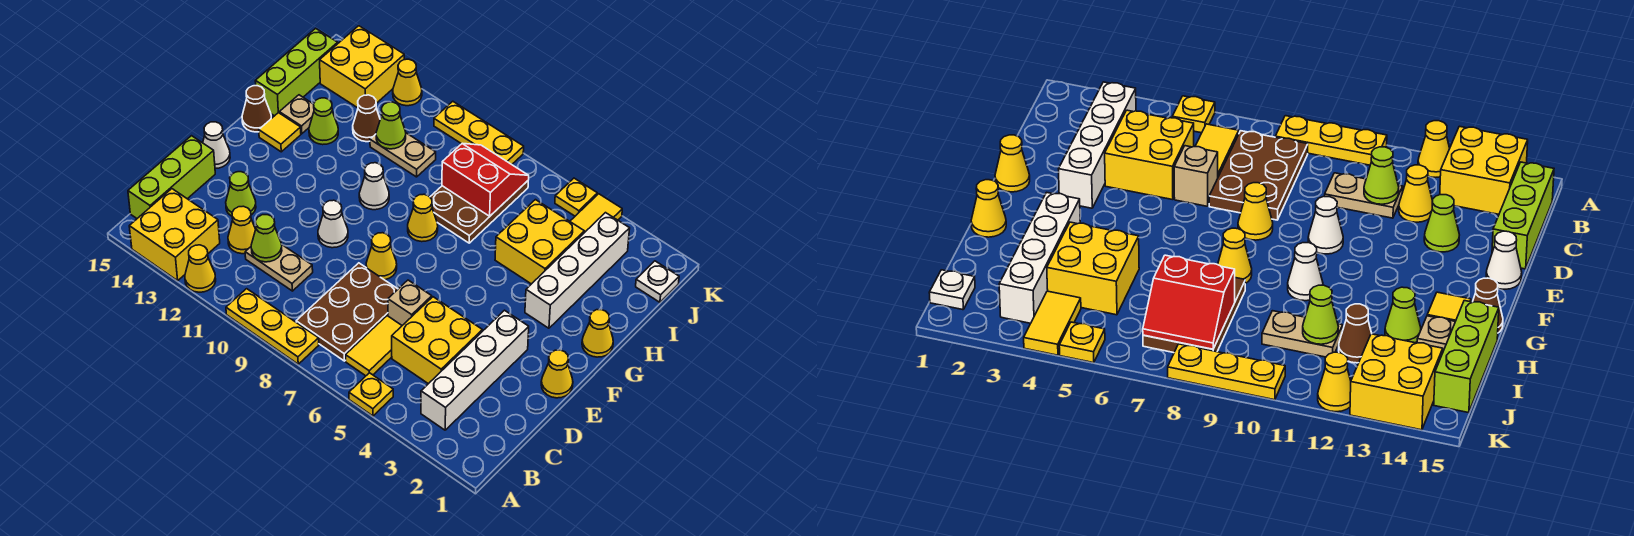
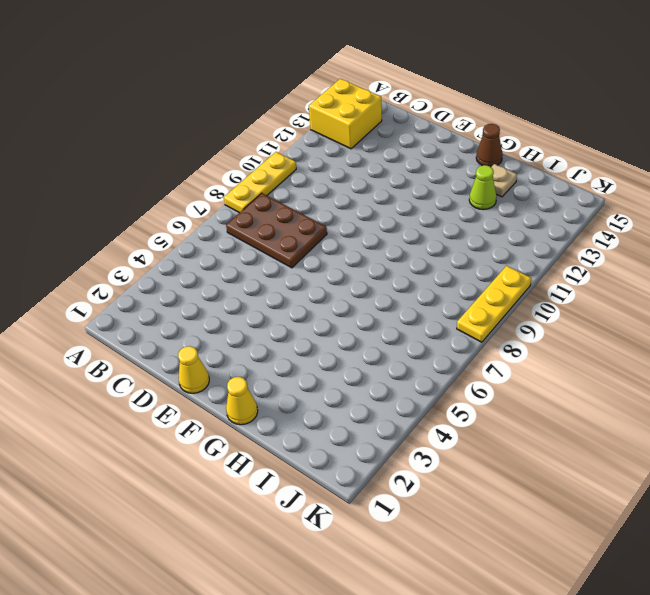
none -> yellow 1x1 plate [349,373,393,416]
none -> yellow 1x1 cone [185,245,216,292]
none -> white 1x4 brick [421,310,529,430]
none -> yellow 1x2 tile [346,316,402,376]

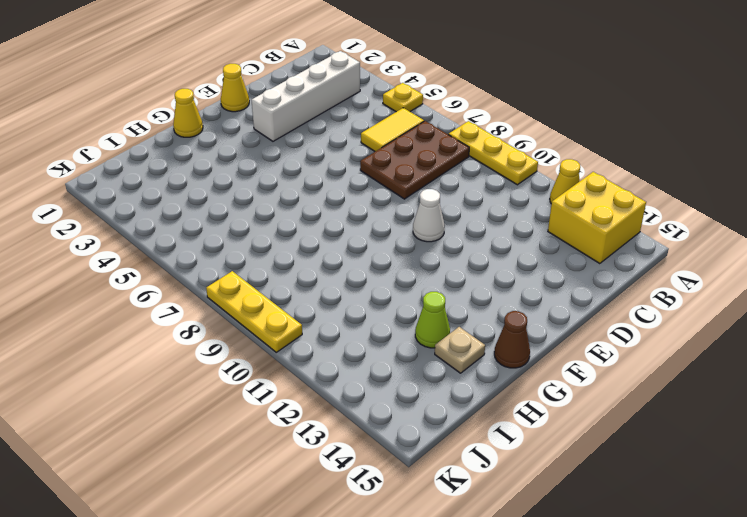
none -> lime 1x3 brick [128,136,215,218]
none -> yellow 2x2 brick [392,297,482,384]
none -> tan 1x2 plate [245,245,313,291]
none -> yellow 1x1 cone [228,206,256,254]

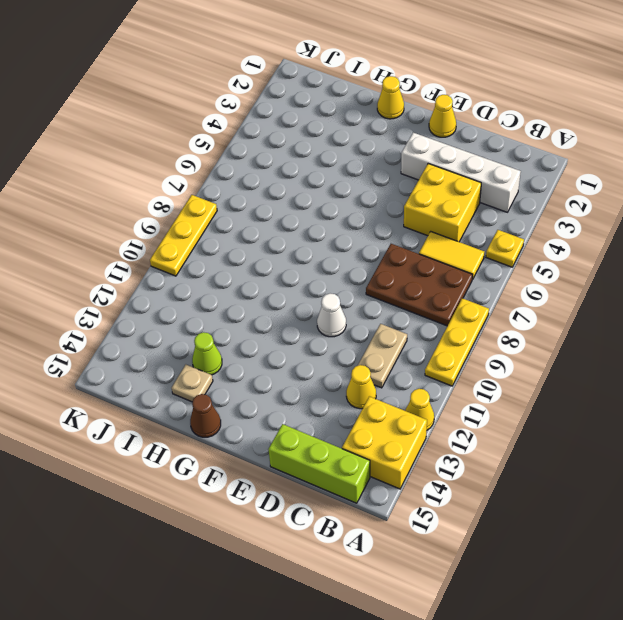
none -> tan 1x1 brick [388,280,432,325]
none -> lime 1x1 cone [226,172,256,216]
none -> yellow 1x1 cone [366,233,397,280]
none -> white 1x1 cone [203,122,230,168]

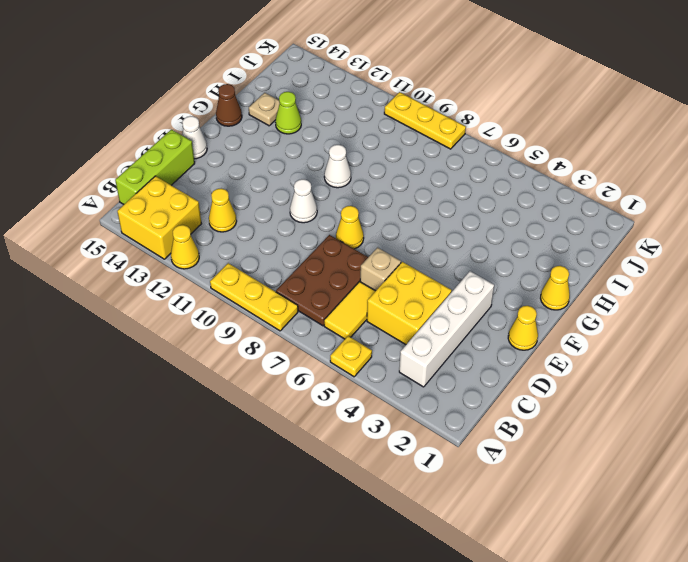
none -> tan 1x2 plate [245,245,313,291]
none -> lime 1x1 cone [226,172,256,216]
none -> white 1x4 brick [525,213,630,328]
none -> yellow 1x1 cone [408,194,438,242]

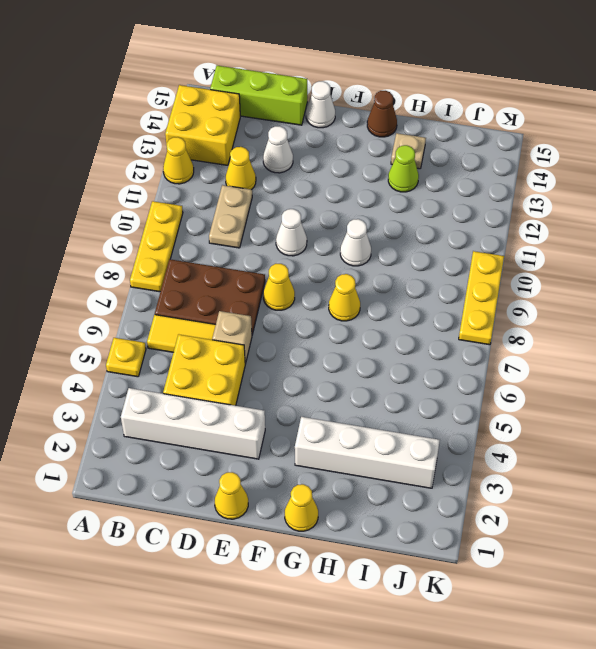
white 1x1 cone [263,126,293,173] -> lime 1x1 cone [226,172,256,216]
none -> yellow 1x1 tile [259,113,301,152]
none -> yellow 2x2 brick [495,200,584,284]
none -> brown 2x3 plate [430,181,528,243]
none -> lime 1x3 brick [255,28,338,116]

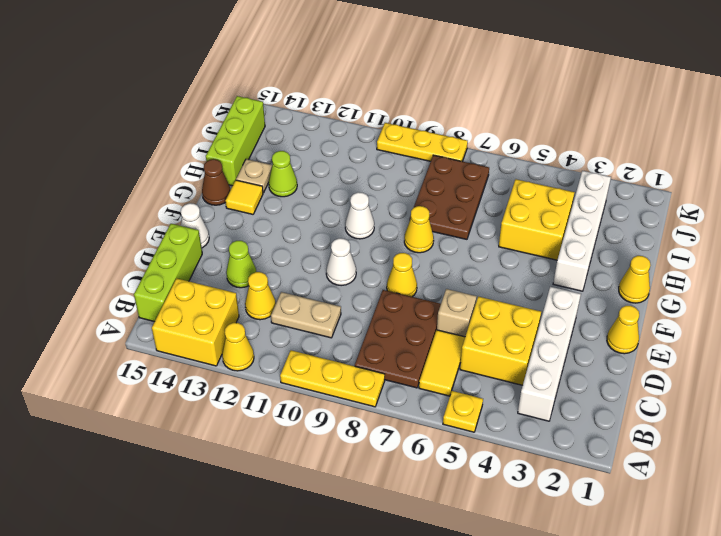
none -> tan 1x2 plate [370,133,436,177]
none -> brown 1x1 cone [353,95,380,142]
none -> white 1x1 plate [636,261,679,302]
none -> yellow 1x2 tile [570,194,622,233]

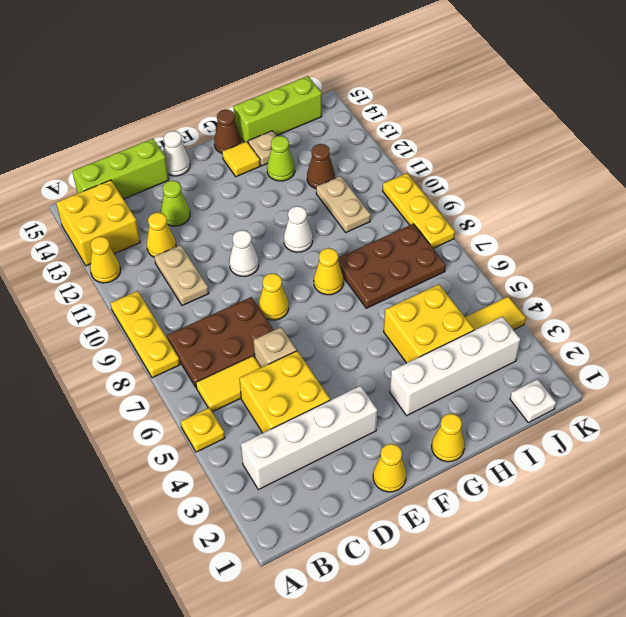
none -> yellow 2x2 brick [320,26,404,108]
none -> yellow 1x1 plate [555,178,597,216]
none -> yellow 1x1 cone [393,59,422,106]
none -> lime 1x1 cone [251,215,282,262]

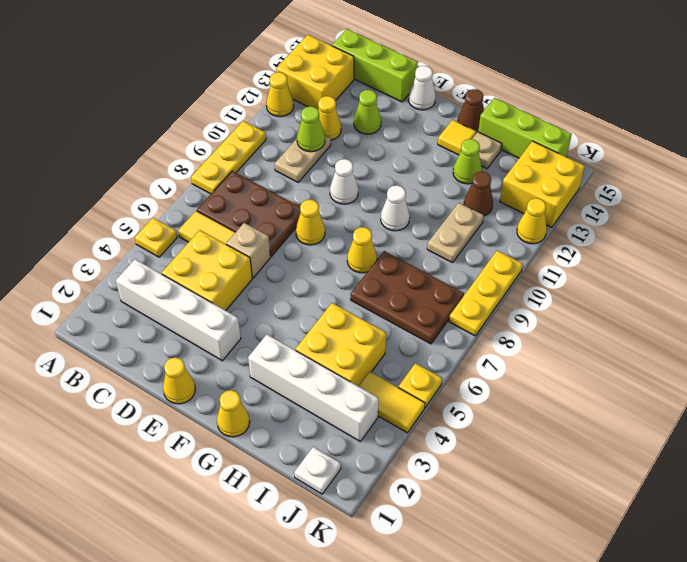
none -> red 2x2 slope [442,144,529,216]
none -> lime 1x1 cone [376,102,406,149]

